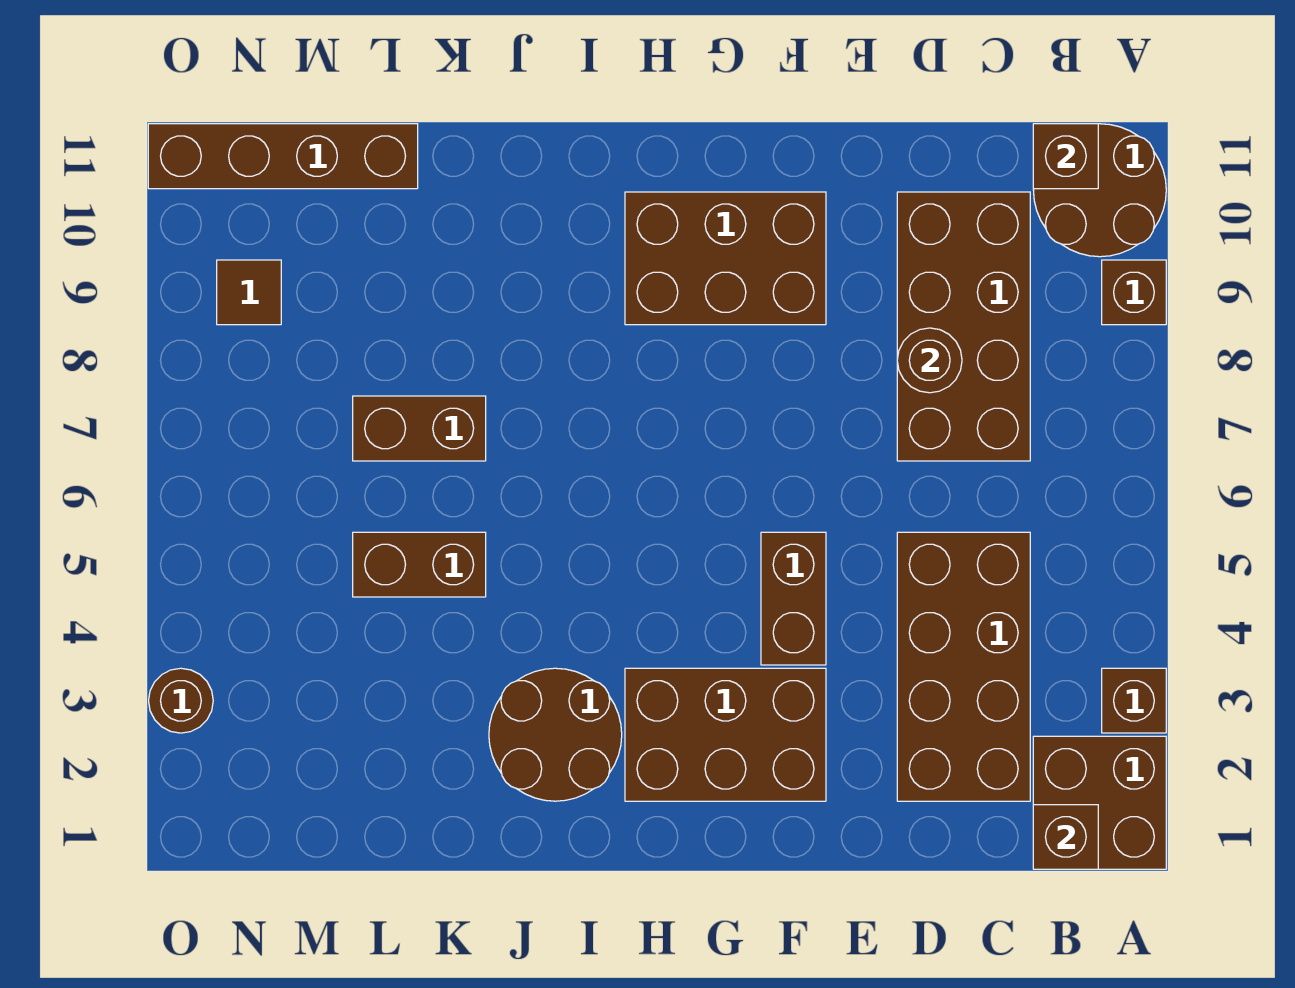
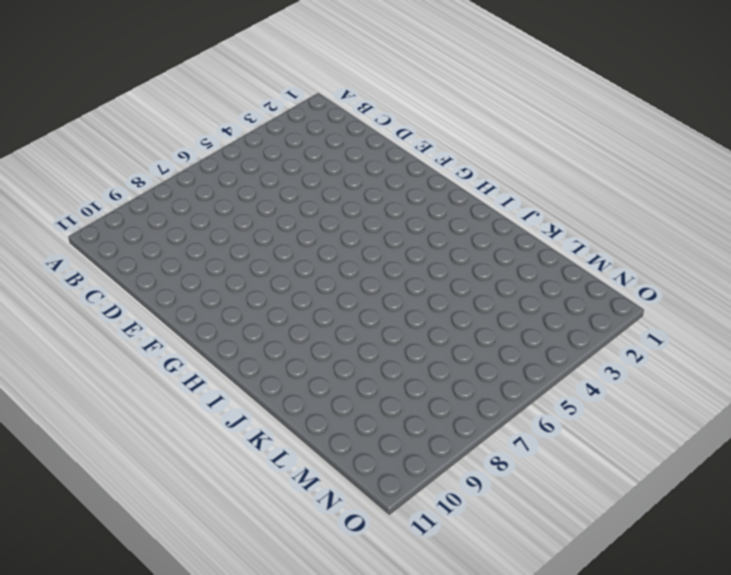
none -> brown 2x2 brick [1033,736,1166,869]
none -> brown 1x1 brick [1102,668,1166,733]
none -> brown 1x1 brick [1102,260,1166,325]

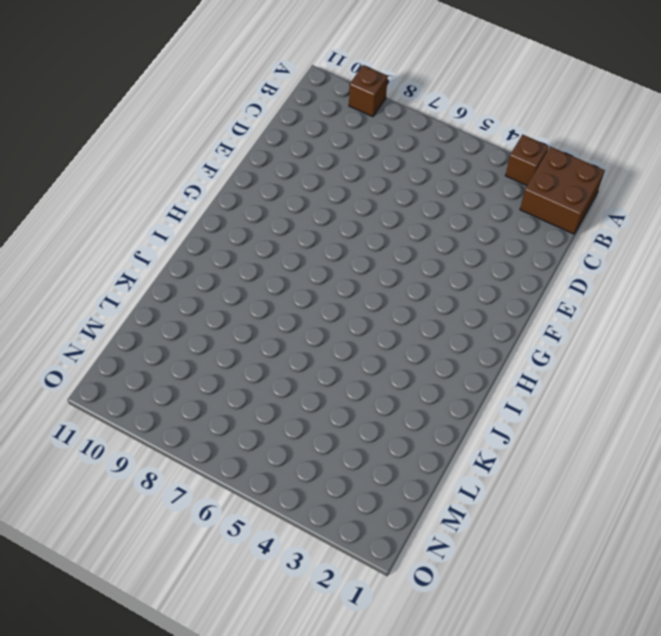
none -> brown 2x2 round brick [1033,124,1166,257]
none -> brown 2x4 brick [897,532,1030,801]
none -> brown 2x4 brick [897,192,1030,461]

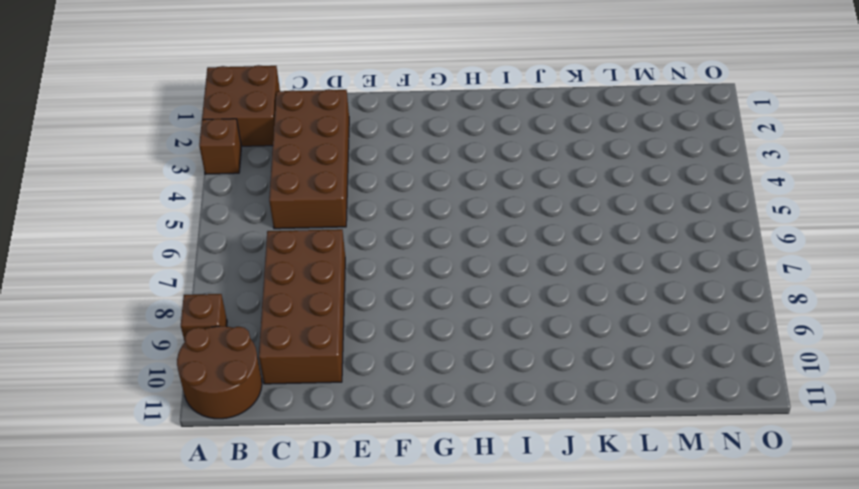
none -> brown 2x3 brick [625,668,826,801]
none -> brown 1x2 brick [761,532,826,665]
none -> brown 2x3 brick [625,192,826,325]

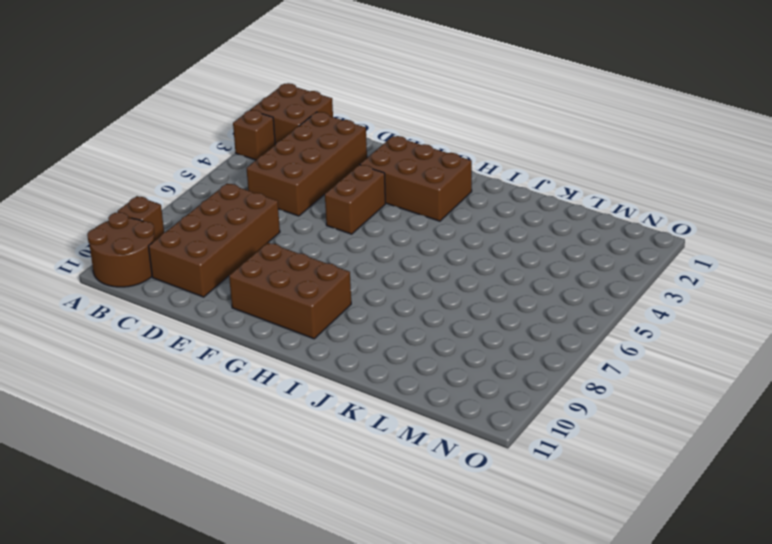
none -> brown 2x2 round brick [489,668,622,801]
none -> brown 1x2 brick [353,532,486,597]
none -> brown 1x2 brick [353,396,486,461]

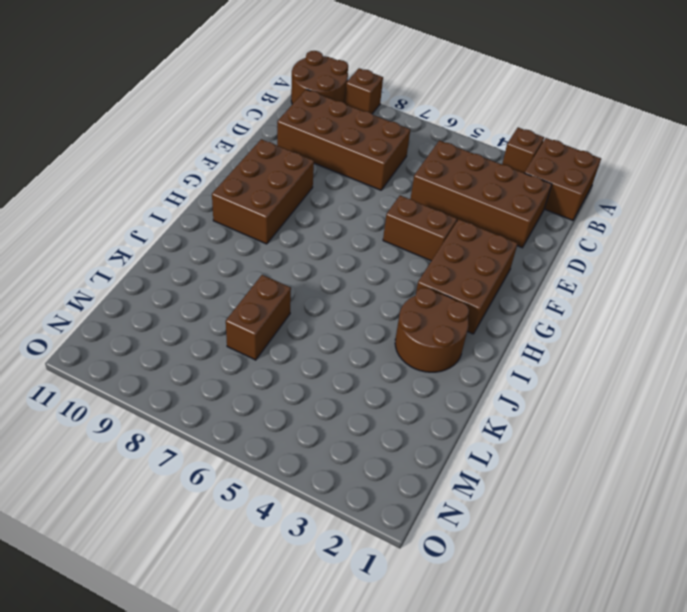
none -> brown 1x2 brick [353,532,486,597]
none -> brown 1x4 brick [148,124,418,189]
none -> brown 1x1 tile [217,260,281,325]

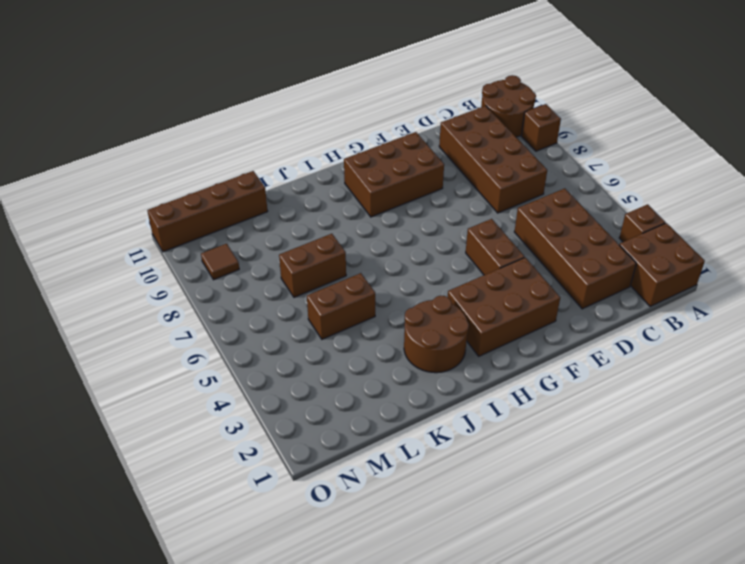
none -> brown 1x1 round brick [149,668,213,733]
none -> brown 1x1 brick [1033,805,1098,869]
none -> brown 1x1 brick [1033,124,1098,189]

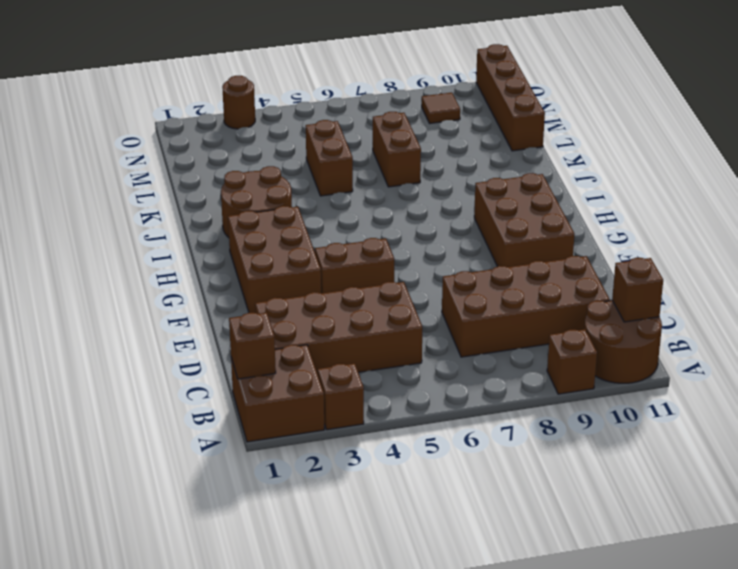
none -> brown 1x1 round brick [897,328,962,393]

